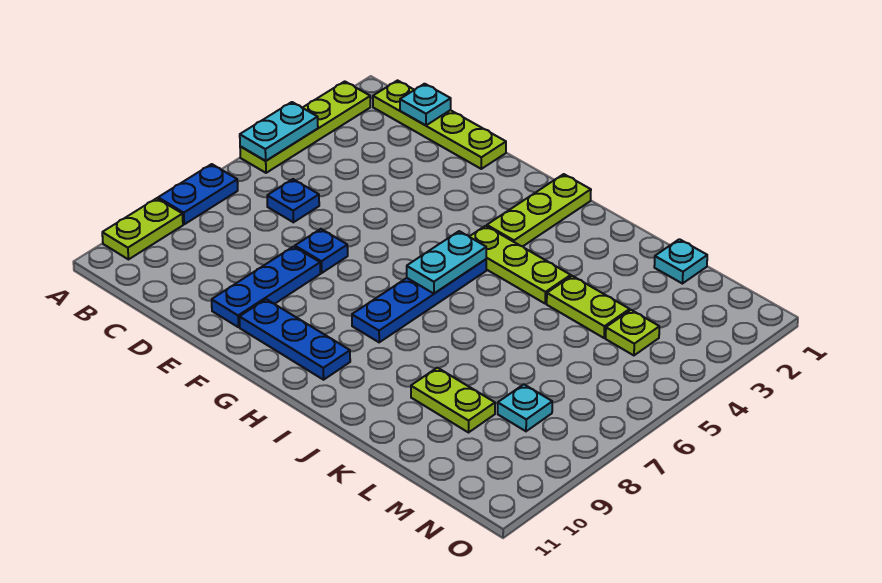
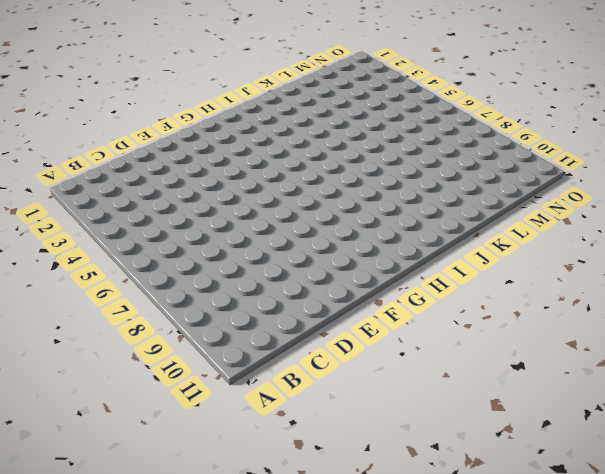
none -> lime 1x4 plate [240,81,370,173]
none -> blue 1x2 plate [158,164,238,224]
none -> lime 1x2 plate [102,198,183,259]

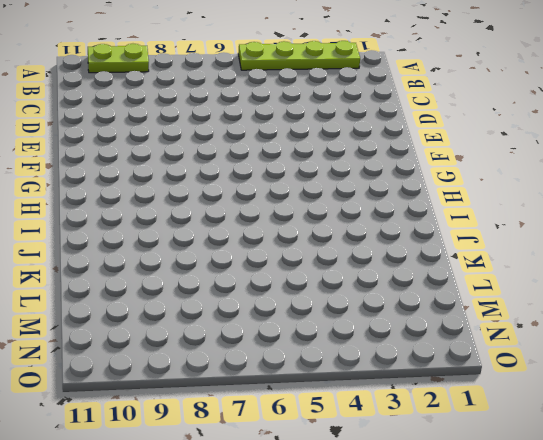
none -> blue 1x2 plate [158,164,238,224]
none -> lime 1x4 plate [373,80,506,169]
none -> blue 1x1 plate [267,179,319,222]

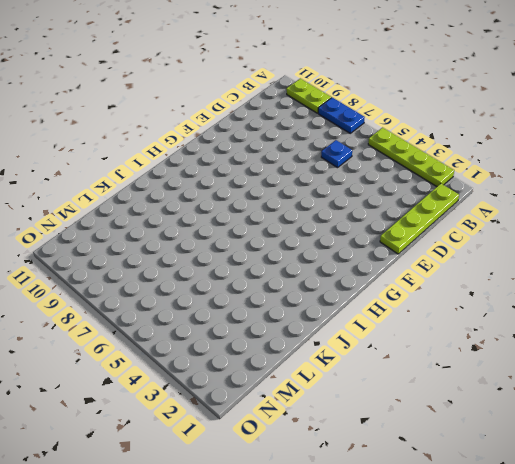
none -> blue 1x1 plate [295,229,348,273]
none -> blue 1x3 plate [212,246,320,327]
none -> blue 1x3 plate [239,299,350,380]

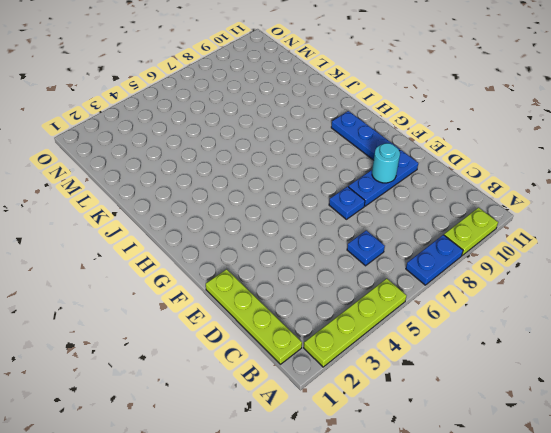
cyan 1x1 round brick [372,143,400,183] -> none
none -> lime 1x3 plate [487,174,591,246]
none -> lime 1x3 plate [469,226,571,304]
none -> blue 1x4 plate [352,259,486,342]

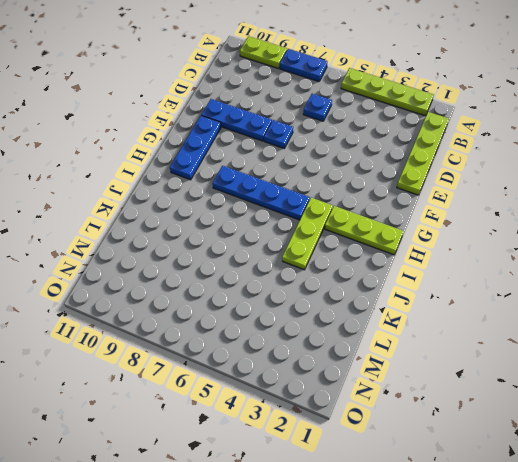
none -> lime 1x2 plate [547,276,630,338]
none -> lime 1x2 plate [411,368,495,432]
none -> cyan 1x1 plate [654,239,707,284]

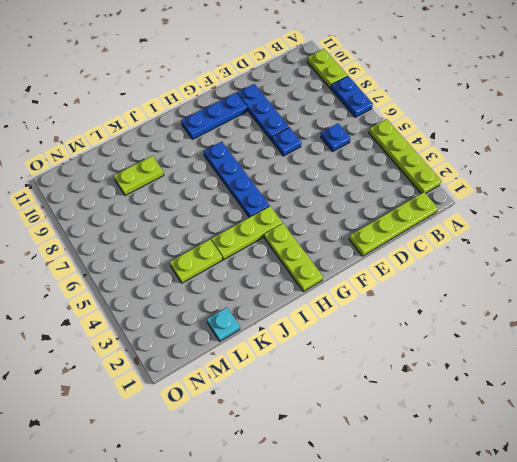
none -> lime 1x1 plate [606,310,659,355]
none -> cyan 1x1 plate [498,384,552,431]
none -> cyan 1x2 plate [240,102,318,161]

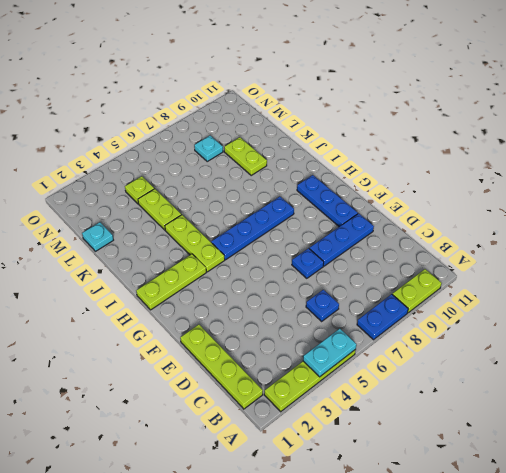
none -> cyan 1x1 plate [400,84,451,125]
none -> cyan 1x2 plate [407,231,486,294]

